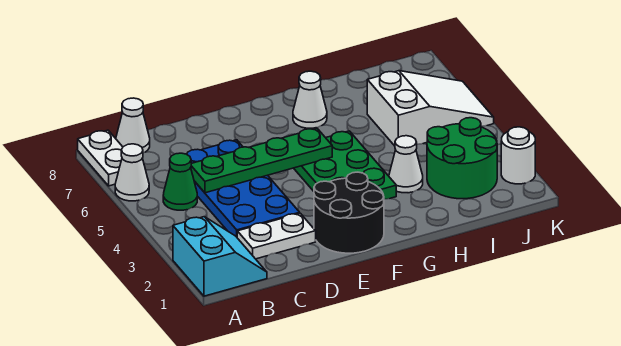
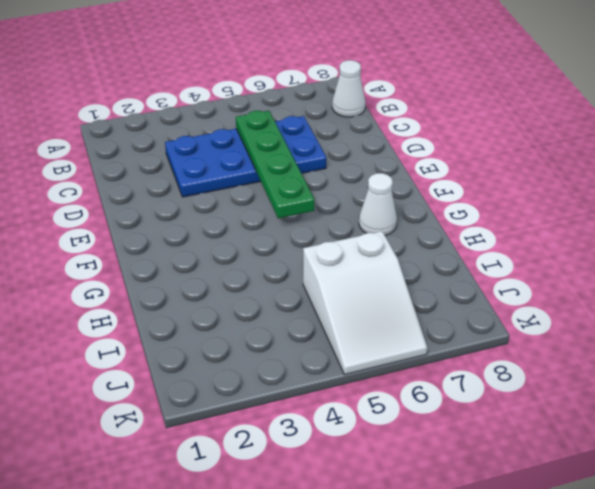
none -> cyan 2x2 slope [173,217,267,296]
none -> white 1x1 cone [115,144,149,201]
none -> white 1x2 plate [78,130,123,186]

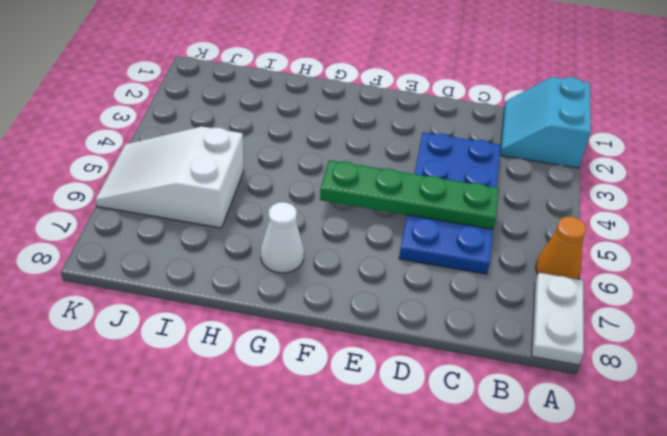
orange 1x1 cone [536,217,587,279] -> white 1x1 cone [115,144,149,201]
none -> green 1x1 cone [163,153,197,210]
none -> white 1x1 cone [116,98,150,153]
none -> white 1x2 plate [237,213,316,259]

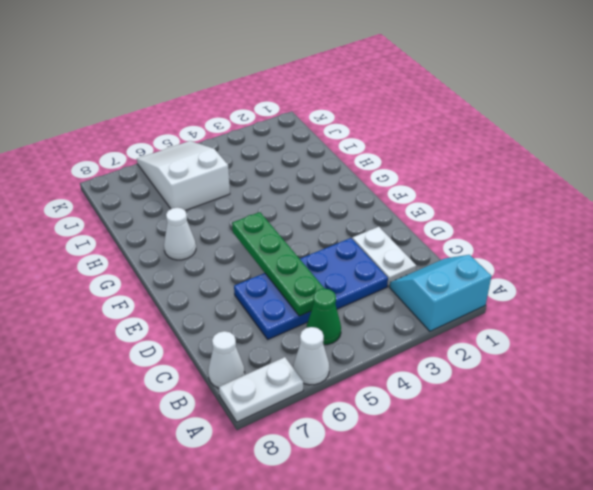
none -> black 2x2 round brick [314,172,384,253]
none -> green 2x3 plate [294,131,396,199]
none -> white 1x1 cone [389,136,423,193]

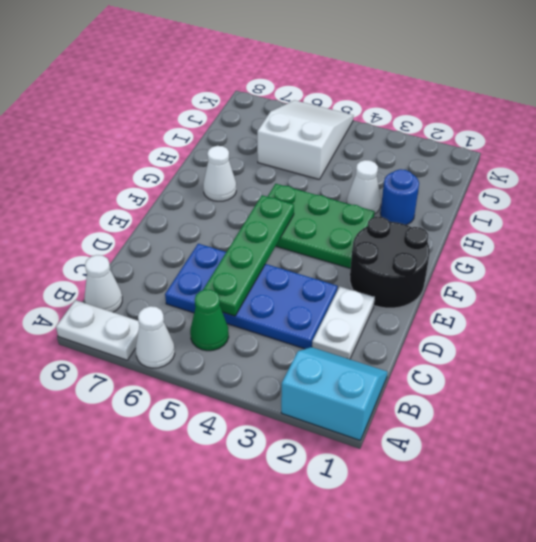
blue 1x1 round brick [380,169,419,225] -> none
none -> green 2x2 round brick [427,118,497,199]
none -> white 1x1 round brick [501,127,535,184]

